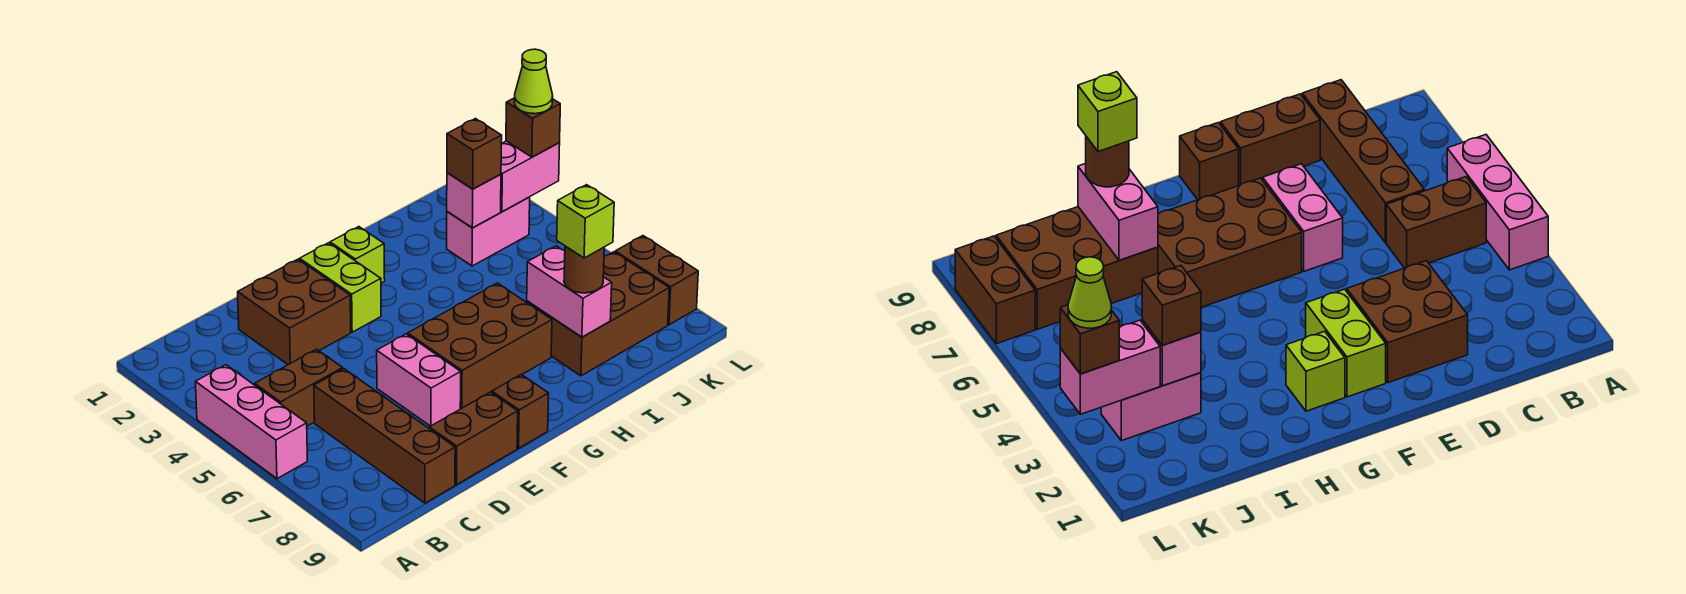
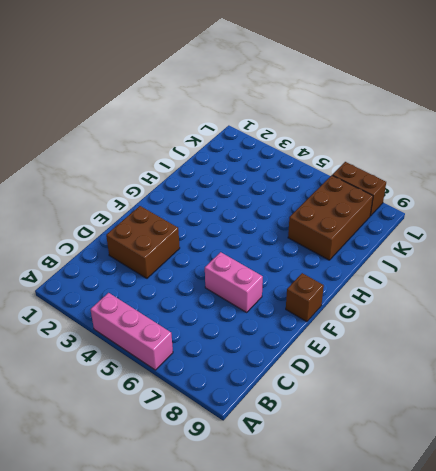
none -> brown 1x2 brick [255,349,343,426]
none -> brown 1x4 brick [314,369,455,503]
none -> brown 1x2 brick [429,392,518,485]

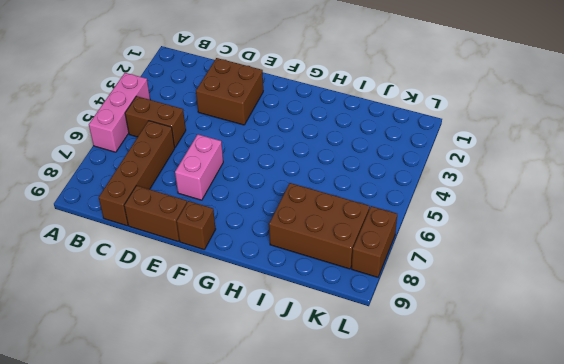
none -> lime 1x2 brick [300,243,381,332]
none -> brown 2x3 brick [408,283,552,409]
none -> lime 1x1 brick [330,227,385,283]

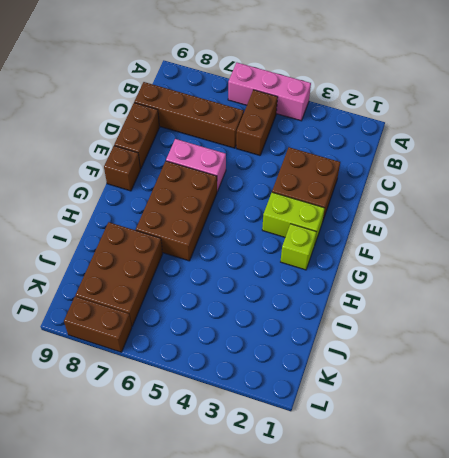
none -> pink 1x2 brick [447,197,530,266]
none -> pink 1x2 brick [527,246,612,337]
none -> pink 1x1 brick [447,173,501,228]

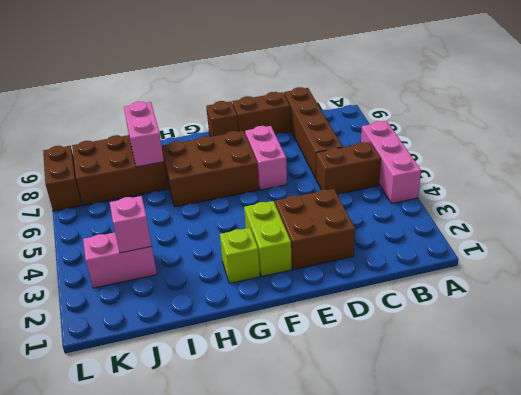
none -> pink 1x2 brick [501,141,560,212]
none -> brown 1x1 round brick [564,246,604,293]
none -> brown 1x1 brick [447,119,502,189]

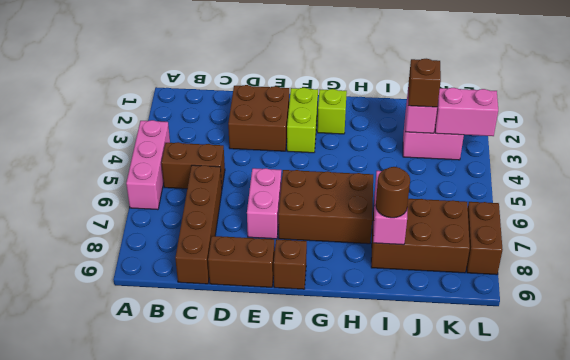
none -> brown 1x1 brick [506,98,560,157]
none -> lime 1x1 brick [557,185,614,258]
none -> lime 1x1 cone [515,49,553,114]

